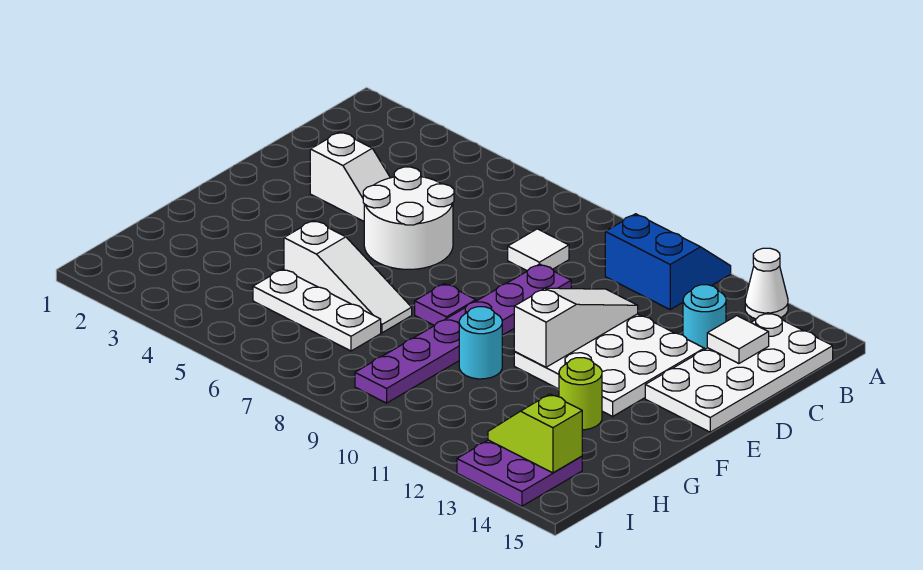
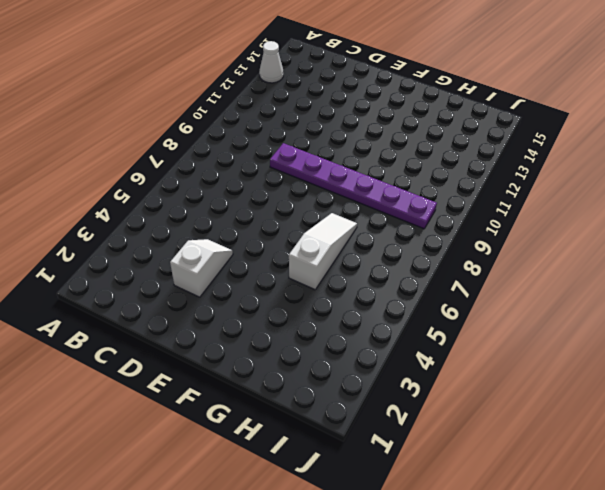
none -> blue 2x2 slope [605,214,731,309]
none -> white 2x4 plate [645,313,833,432]
none -> white 1x1 tile [508,229,569,271]

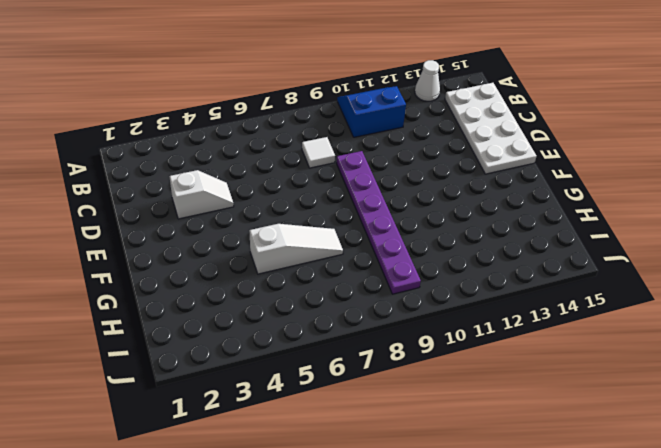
none -> cyan 1x1 round brick [683,285,726,350]
none -> white 2x2 round brick [363,167,454,269]
none -> white 3x3 plate [514,314,704,416]

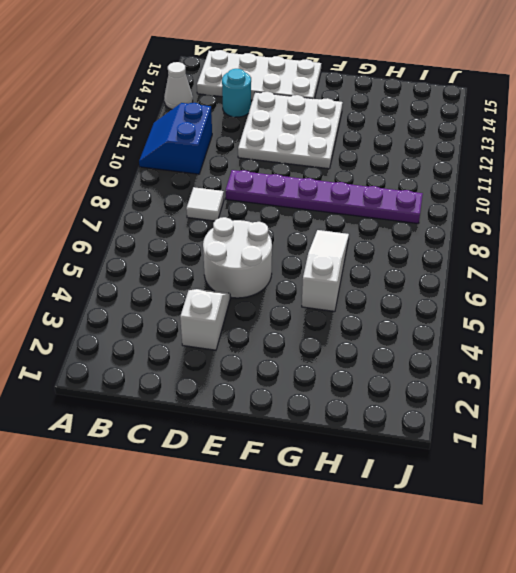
none -> purple 1x1 plate [415,284,476,325]
none -> cyan 1x1 round brick [459,307,502,379]
none -> lime 1x1 round brick [559,358,602,430]

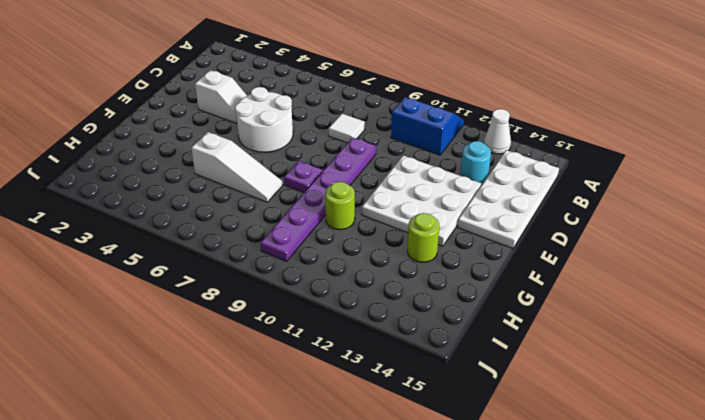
lime 1x1 round brick [325,182,355,230] -> cyan 1x1 round brick [459,307,502,379]
none -> white 1x3 plate [253,269,381,351]
none -> purple 2x2 plate [457,440,582,506]
none -> white 1x1 tile [707,316,769,364]

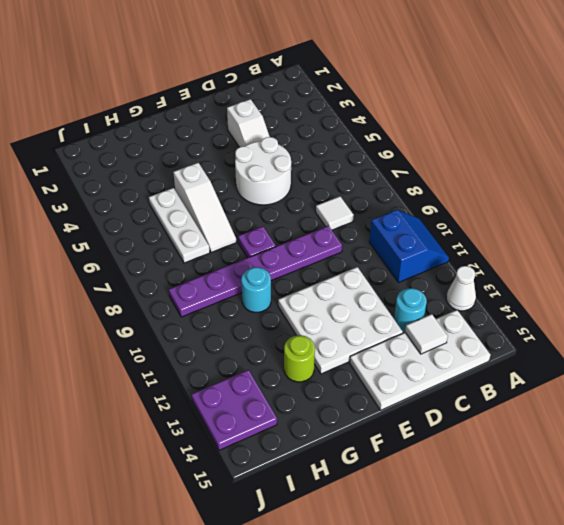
none -> white 1x3 slope [514,288,638,367]
none -> lime 1x2 slope [488,394,582,473]

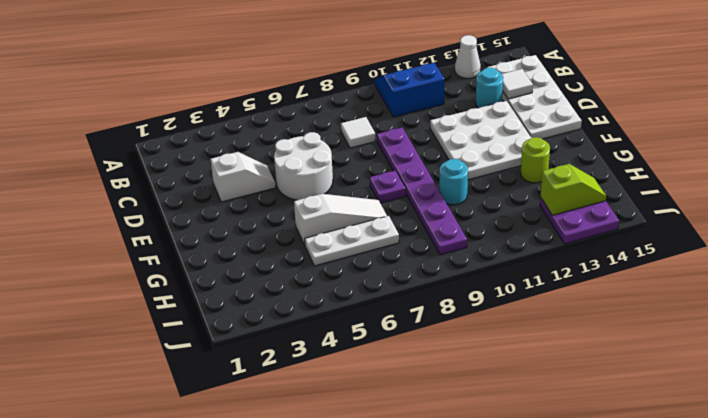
lime 1x2 slope [541,164,606,215] -> lime 1x2 slope turned to [488,394,582,473]
none -> white 1x3 slope [514,288,638,367]

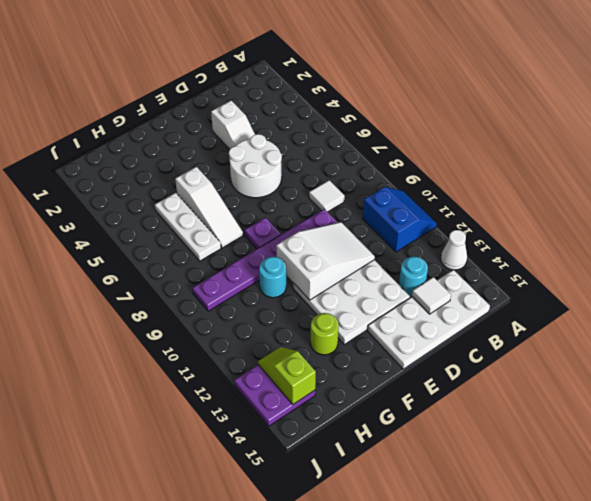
white 2x3 slope [276,222,375,300] -> white 1x3 slope [514,288,638,367]

